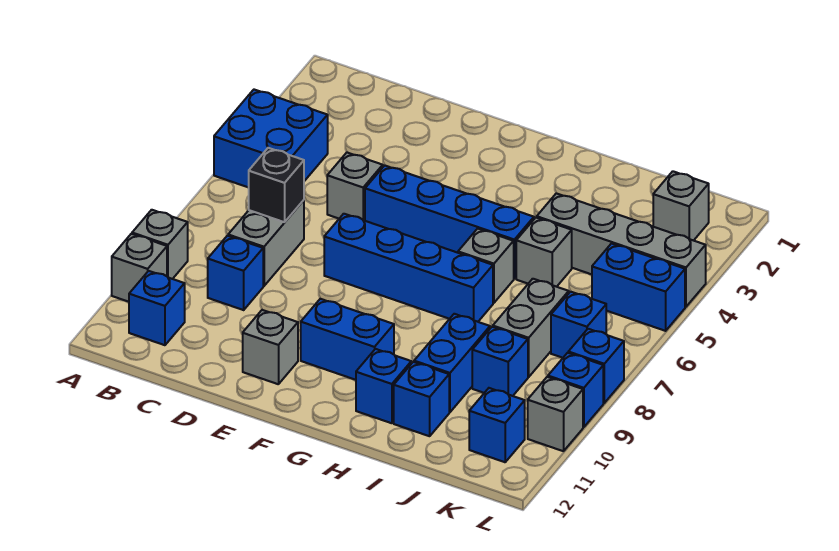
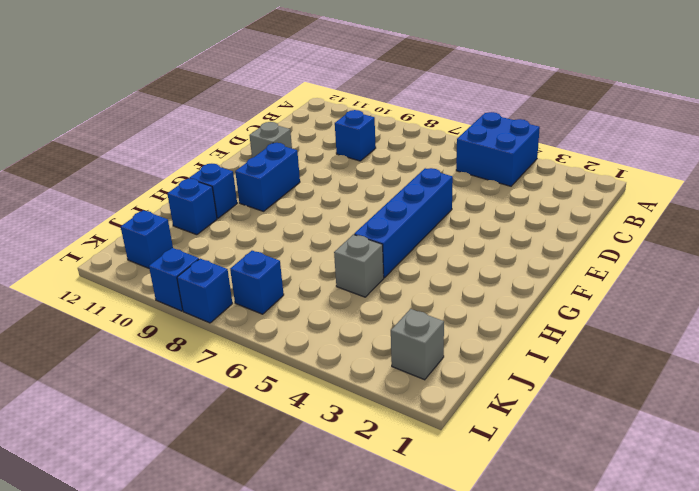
none -> grey 1x1 brick [132,210,188,279]
none -> grey 1x1 brick [112,234,167,302]
none -> blue 1x1 brick [129,271,185,345]

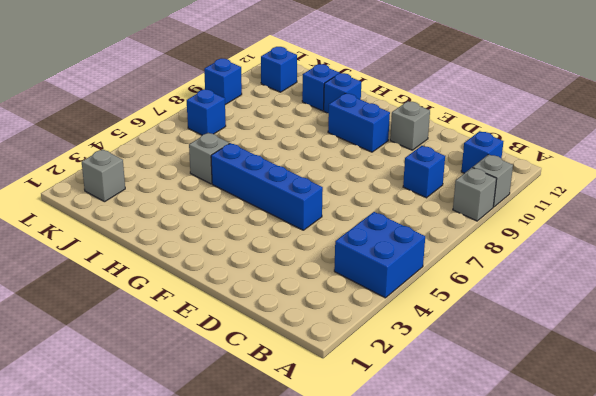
none -> grey 1x2 brick [228,200,304,286]
none -> grey 1x1 brick [327,153,383,221]
none -> blue 1x4 brick [324,214,493,322]

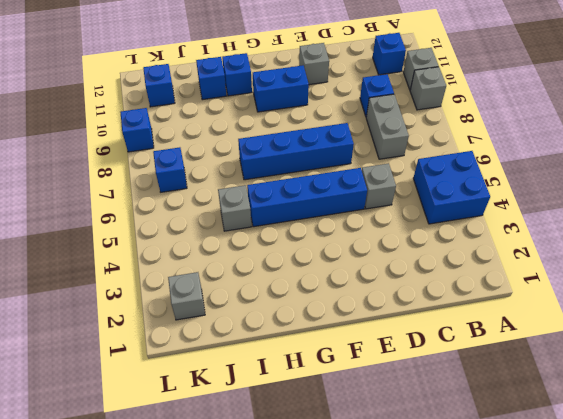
none -> grey 1x1 brick [458,229,514,303]
none -> grey 1x4 brick [537,193,706,307]
none -> blue 1x2 brick [414,314,490,412]

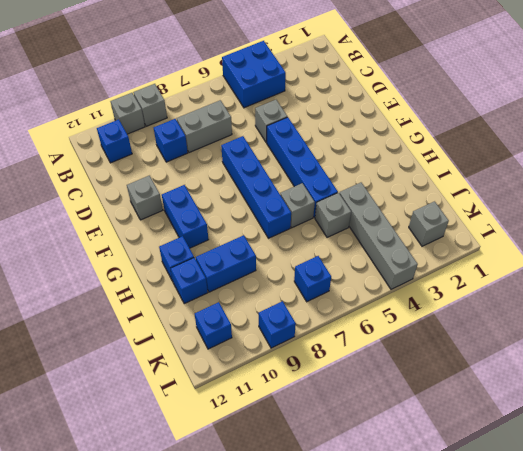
none -> grey 1x2 brick [493,279,569,377]
none -> blue 1x1 brick [472,327,528,396]
none -> blue 1x2 brick [592,244,685,331]

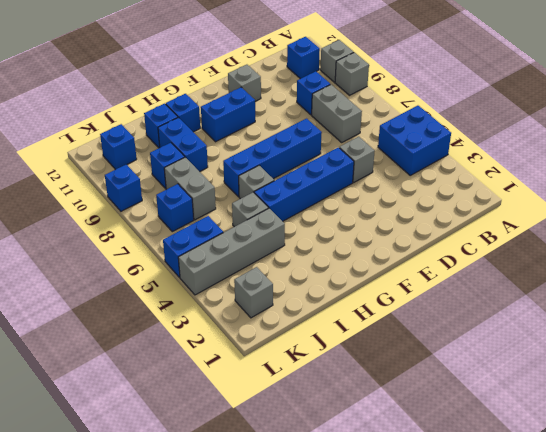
none -> blue 1x1 brick [568,329,624,403]
none -> grey 1x1 brick [528,377,583,451]
none -> black 1x1 brick [249,148,304,222]

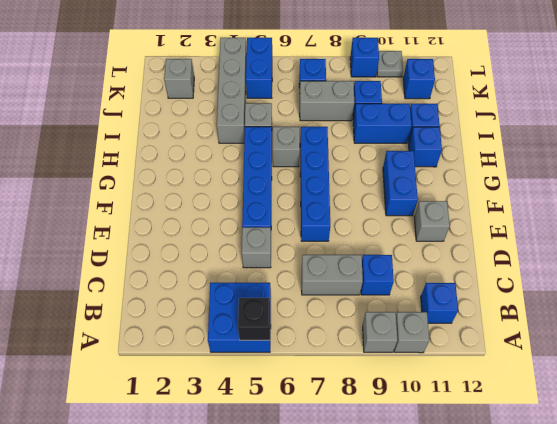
black 1x1 brick [238,298,270,340] -> black 1x1 brick moved to [249,148,304,222]
grey 1x1 plate [377,51,403,77] -> grey 1x1 brick [528,377,583,451]
none -> blue 1x1 brick [568,329,624,403]

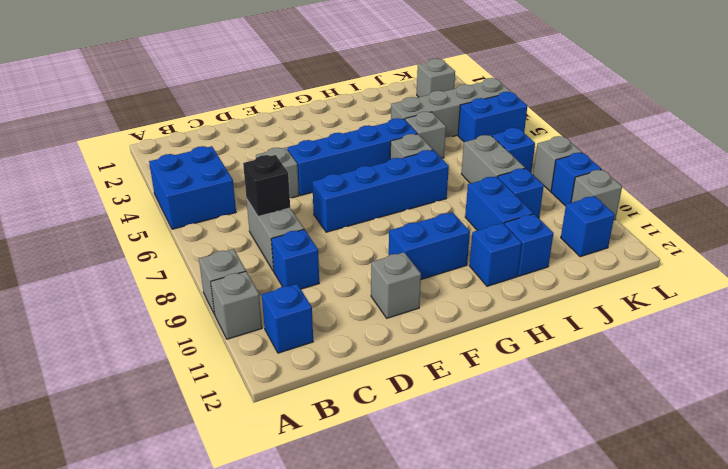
grey 1x1 brick [533,136,581,191] -> blue 1x1 brick [568,329,624,403]

